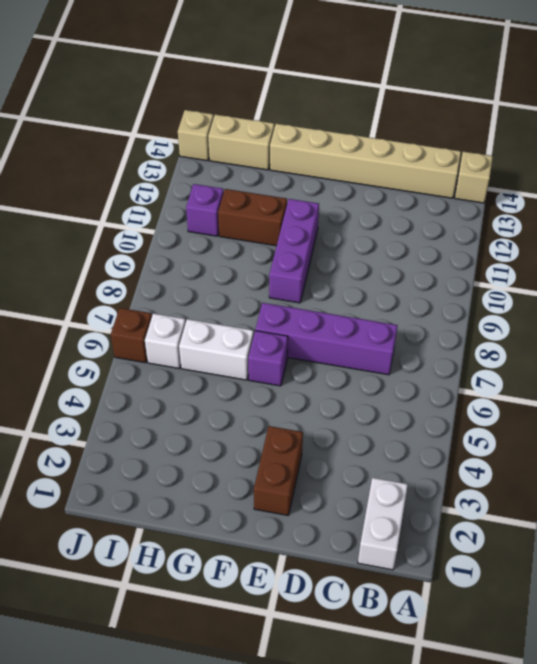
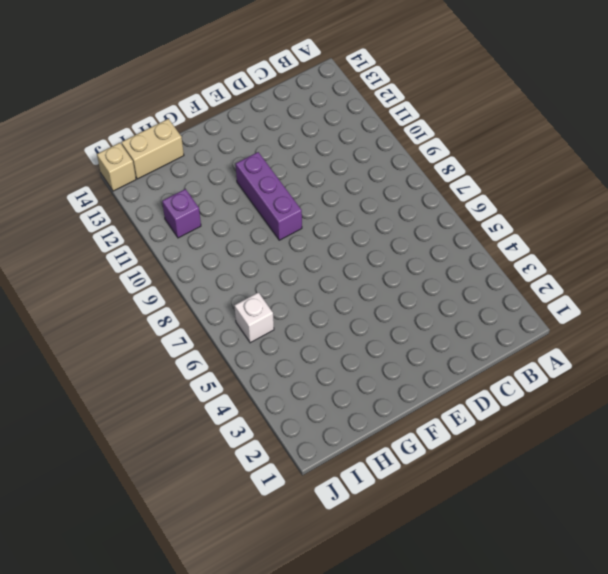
none -> tan 1x1 brick [455,152,493,203]
none -> white 1x2 brick [358,478,408,570]
none -> tan 1x6 brick [270,124,461,198]

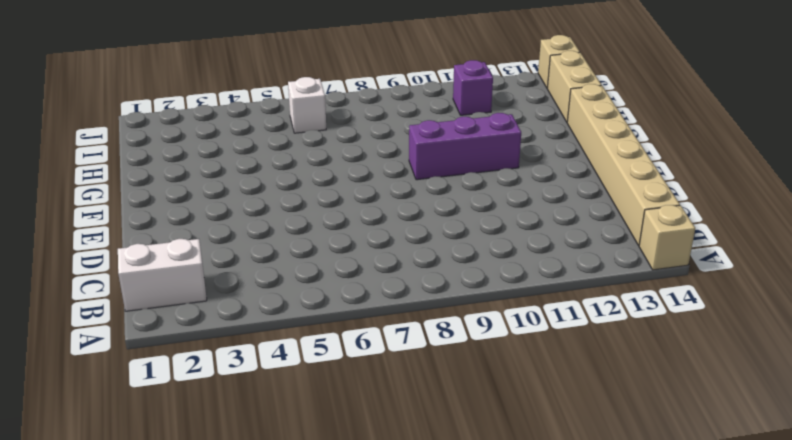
none -> purple 1x4 brick [255,303,398,375]
none -> brown 1x2 brick [254,426,303,515]
none -> purple 1x1 brick [248,331,288,386]

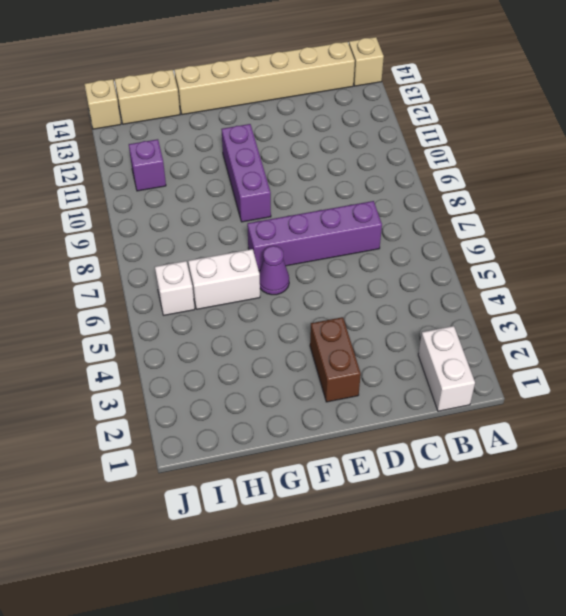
purple 1x1 cone [259,246,289,295] -> purple 1x1 brick [248,331,288,386]
none -> brown 1x2 brick [218,189,287,246]
none -> brown 1x1 brick [111,308,152,363]

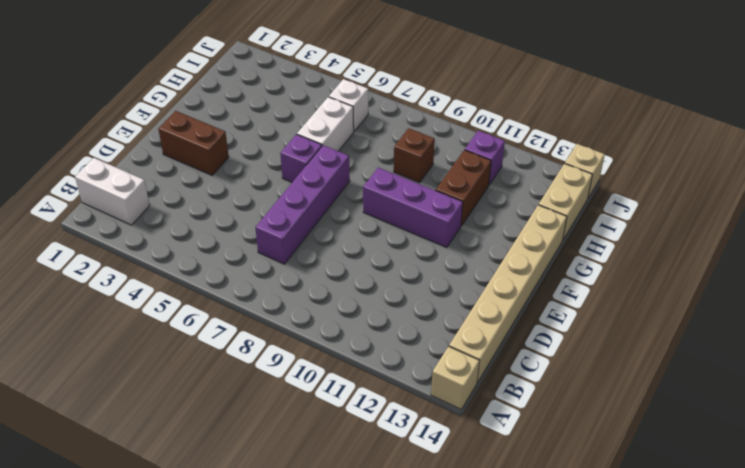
brown 1x1 brick [394,128,435,183] -> brown 1x1 brick moved to [111,308,152,363]

